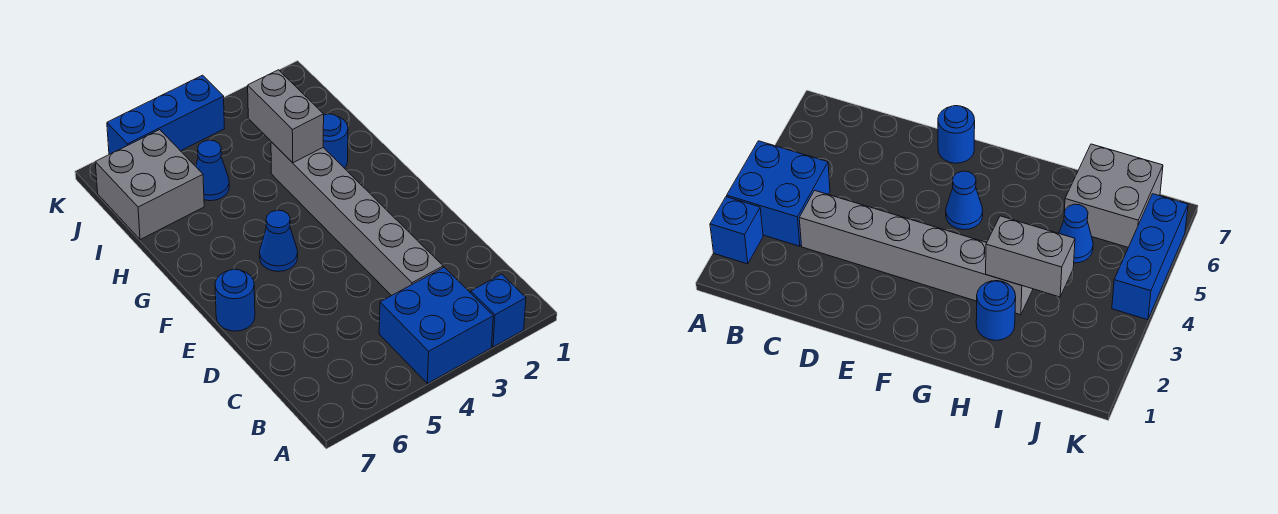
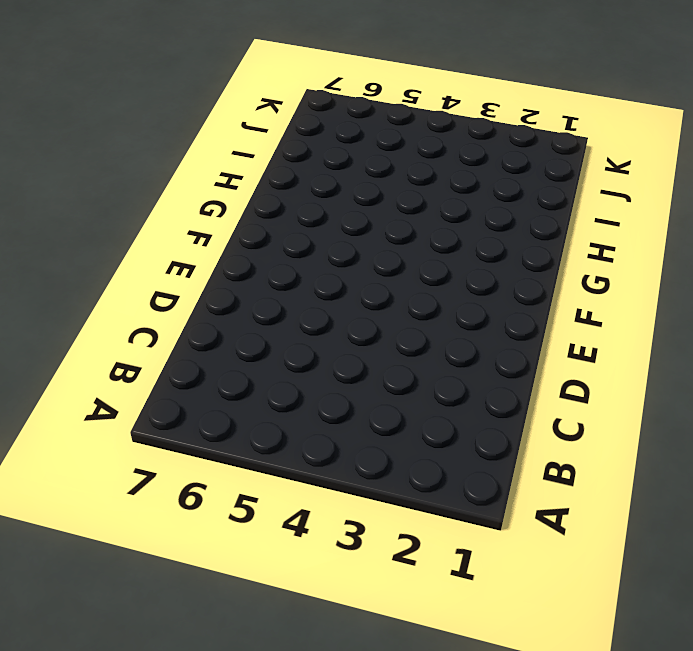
none -> blue 1x1 brick [471,274,526,347]
none -> blue 2x2 brick [379,267,493,384]

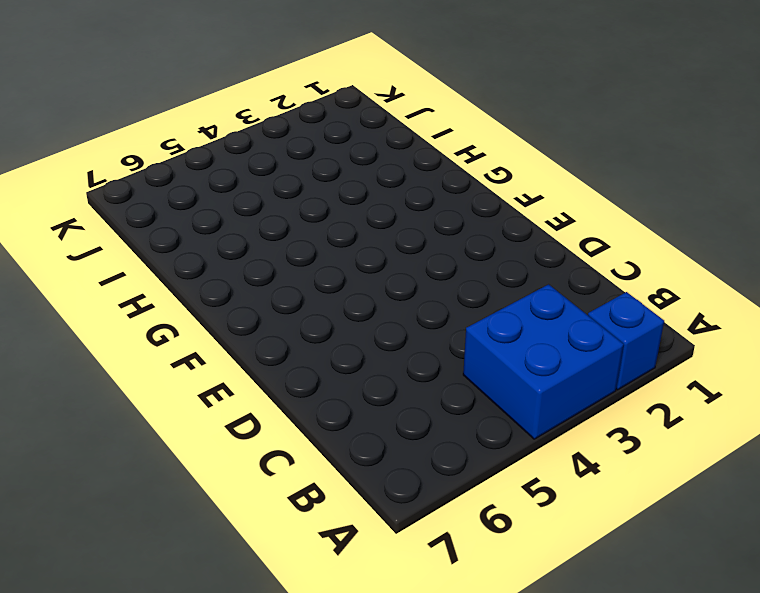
none -> grey 1x6 brick [271,142,443,296]
none -> blue 1x1 round brick [215,269,255,331]

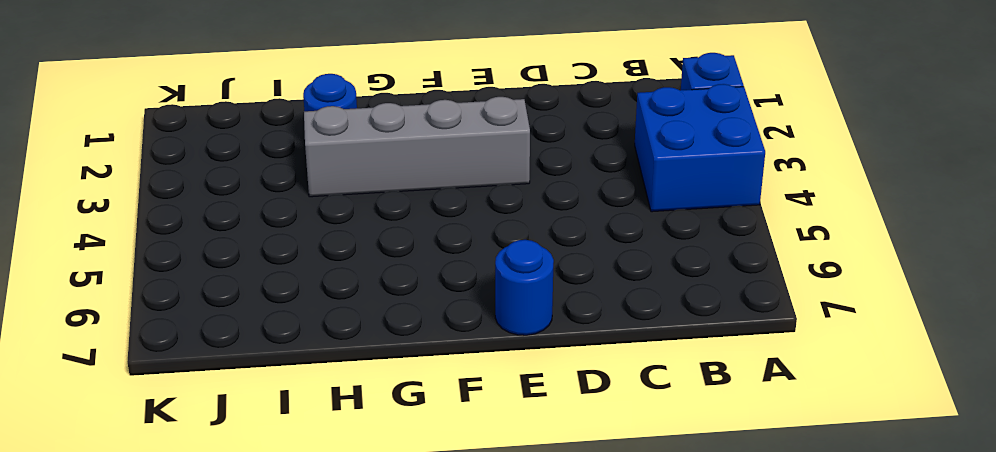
grey 1x4 brick [304,97,530,197] -> grey 1x6 brick [271,142,443,296]
none -> blue 1x1 cone [260,210,298,272]
none -> blue 1x1 cone [196,140,229,201]

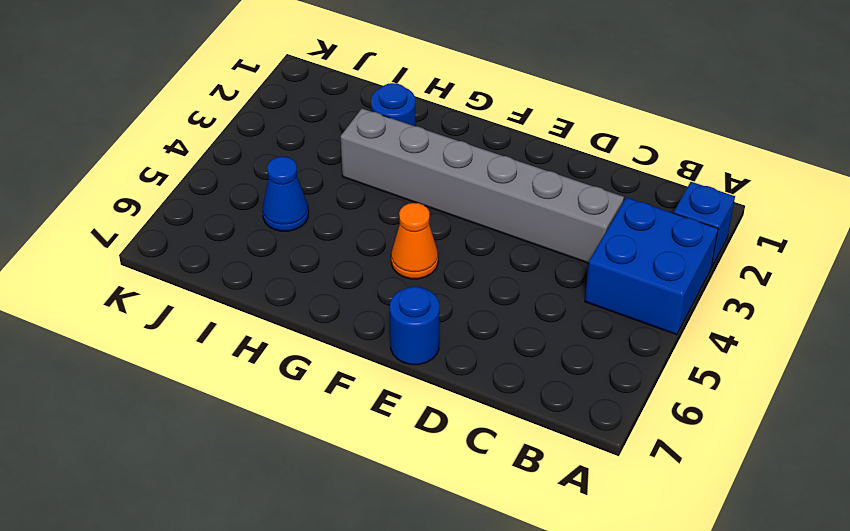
orange 1x1 cone [391,203,438,279] -> blue 1x1 cone [260,210,298,272]
none -> grey 2x2 brick [95,130,204,240]
none -> blue 1x3 brick [107,75,225,154]

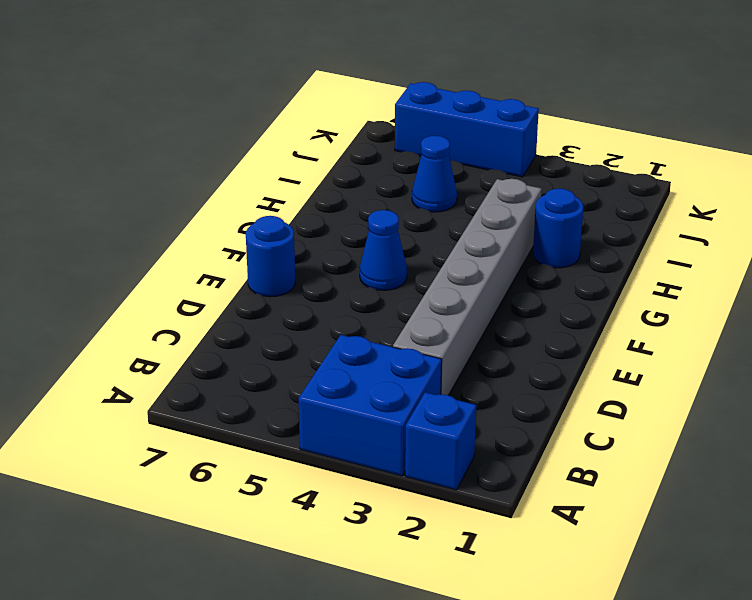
none -> grey 2x2 brick [95,130,204,240]
none -> grey 1x2 brick [248,70,324,163]

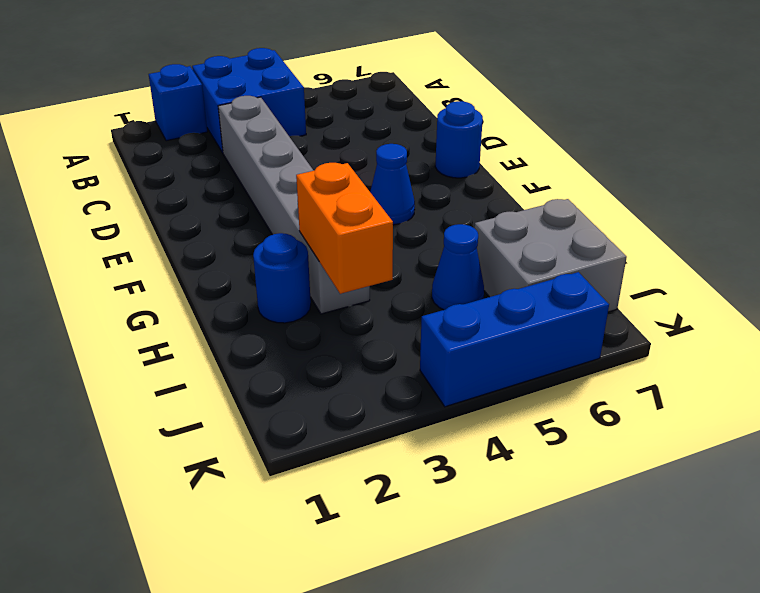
orange 1x2 brick [296,163,393,294] -> grey 1x2 brick [248,70,324,163]

